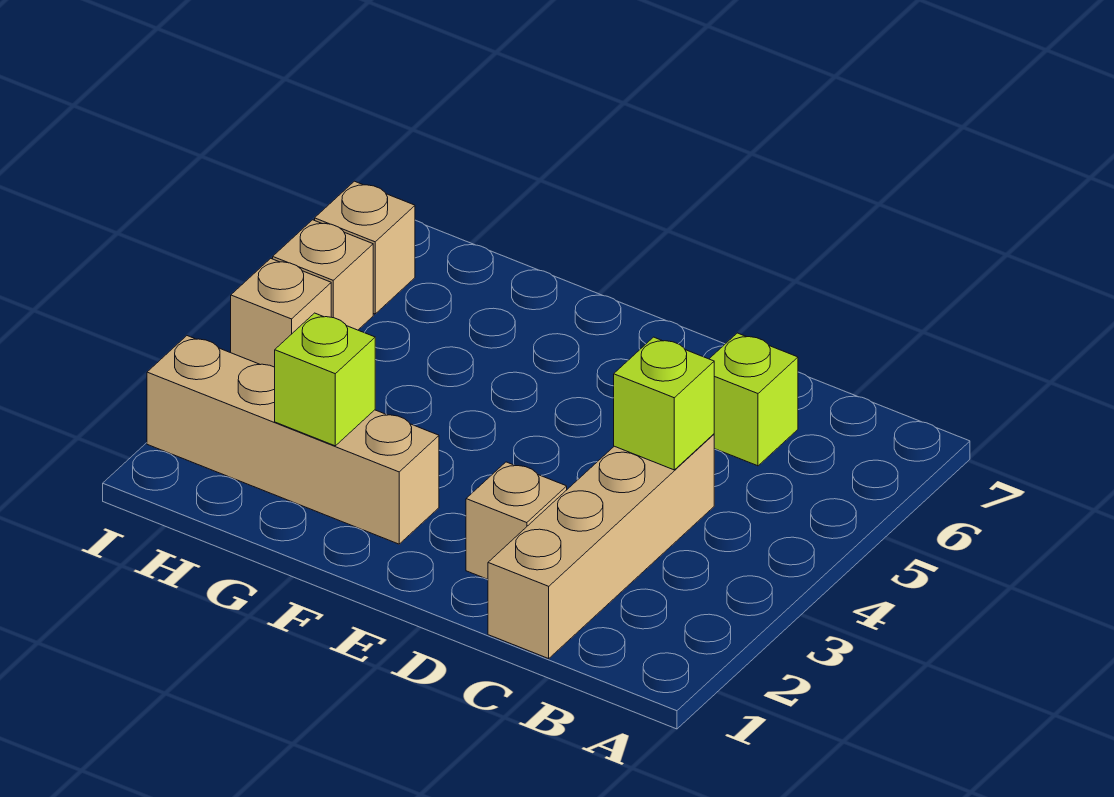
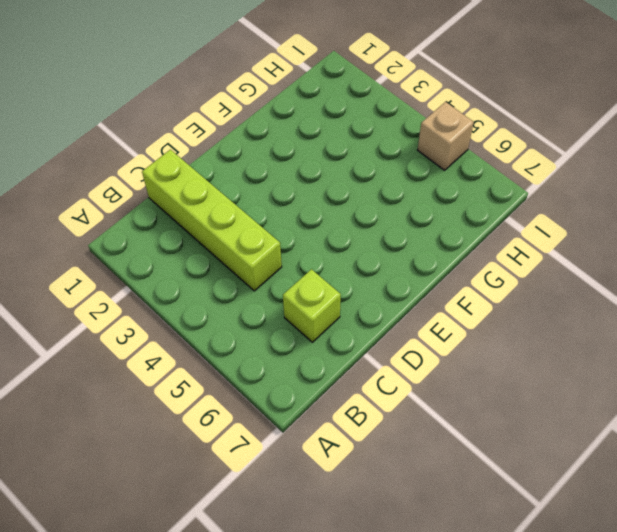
lime 1x4 brick [142,150,282,291] -> tan 1x4 brick [488,434,714,659]
none -> tan 1x1 brick [466,462,567,579]
none -> tan 1x4 brick [147,336,439,544]

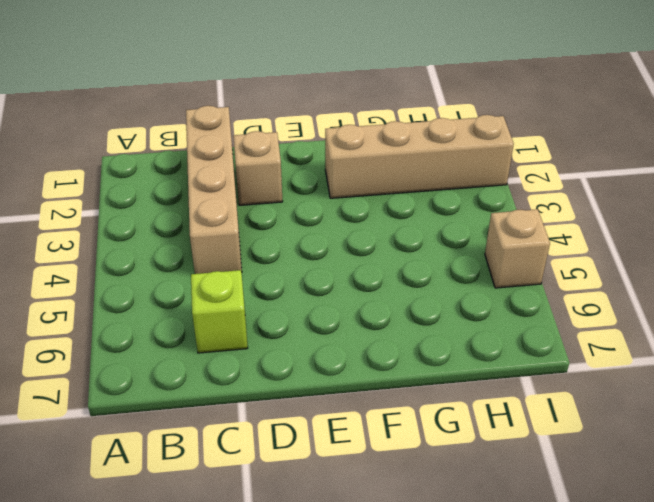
none -> tan 1x1 brick [231,258,331,367]
none -> tan 1x1 brick [315,181,415,314]

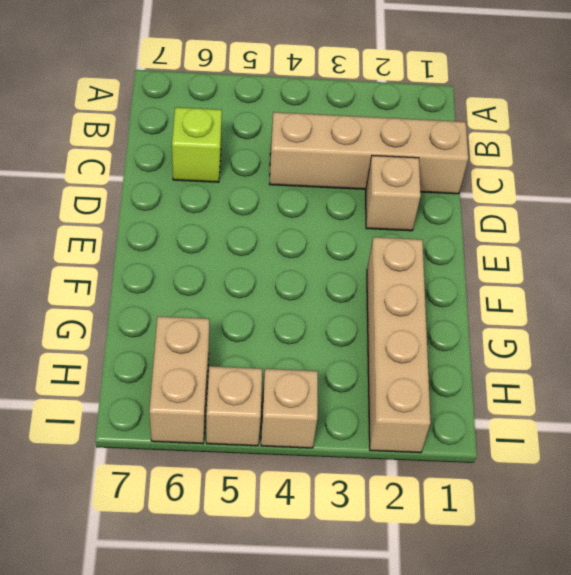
tan 1x2 brick [149,316,209,444] -> tan 1x1 brick [315,181,415,314]
none -> lime 1x1 brick [614,337,714,470]
none -> lime 1x1 brick [275,313,375,446]

